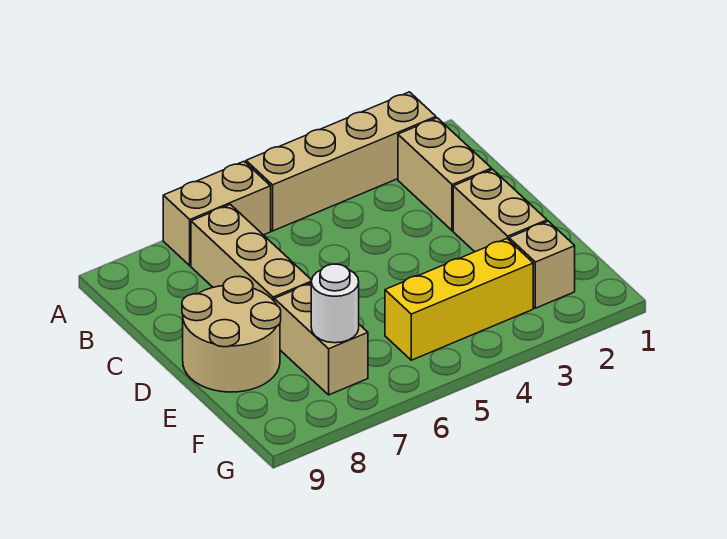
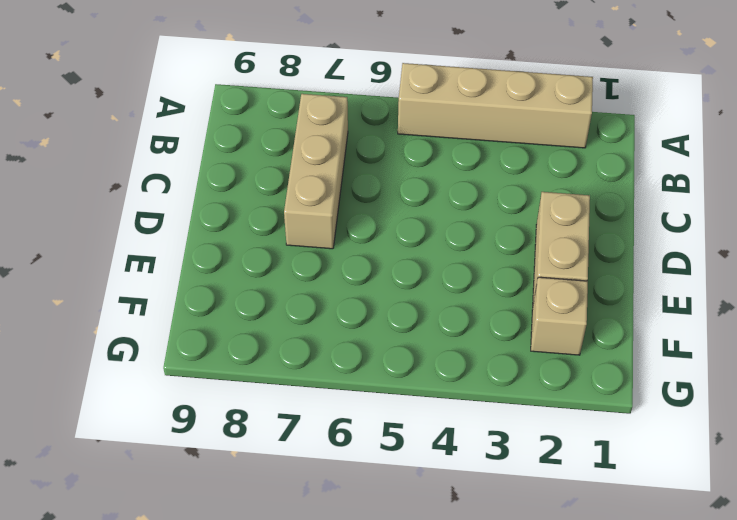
none -> tan 1x2 brick [163,161,271,266]
none -> tan 1x2 brick [398,118,492,231]

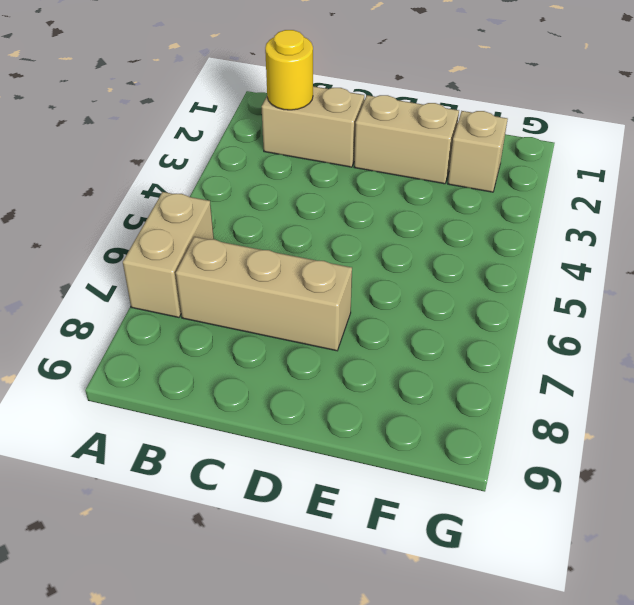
yellow 1x1 round brick [265,30,313,110] -> none
none -> tan 1x4 brick [246,92,436,231]
none -> tan 2x2 round brick [182,276,281,392]

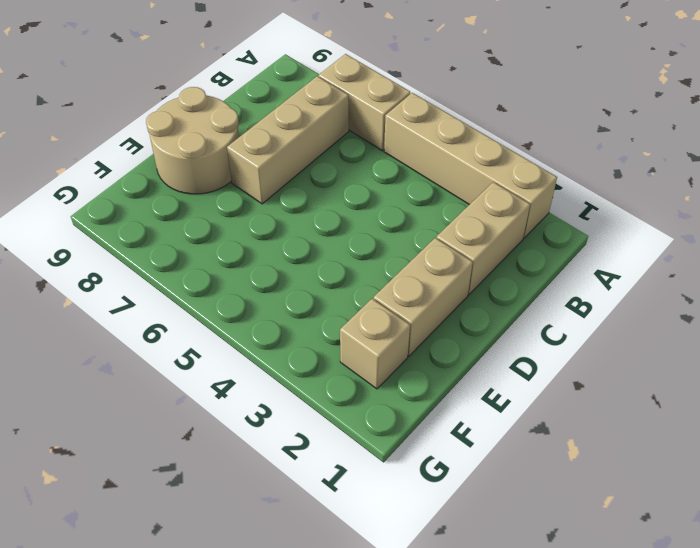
none -> tan 1x2 brick [274,283,368,395]
none -> yellow 1x3 brick [385,239,533,360]

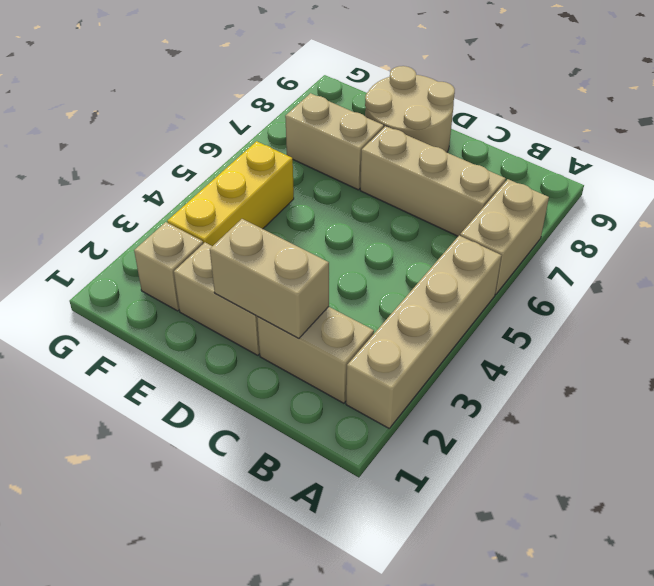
tan 1x2 brick [210,219,329,338] -> none
none -> white 1x1 round brick [311,264,359,343]

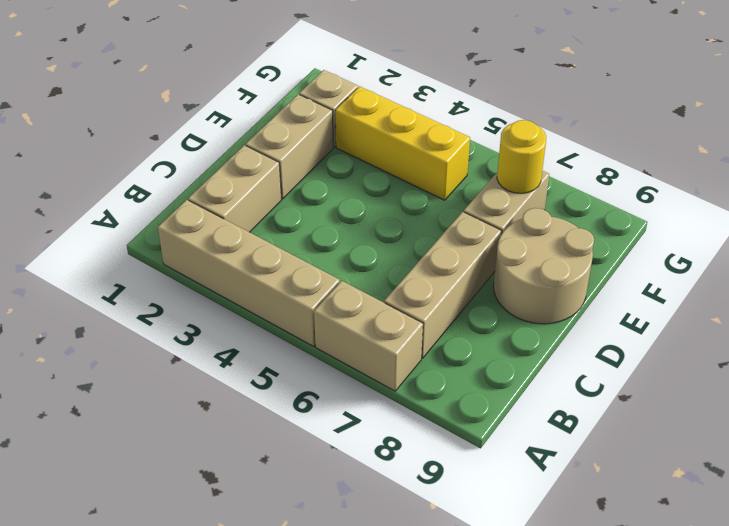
yellow 1x1 round brick [497,120,546,193] -> white 1x1 round brick [311,264,359,343]

